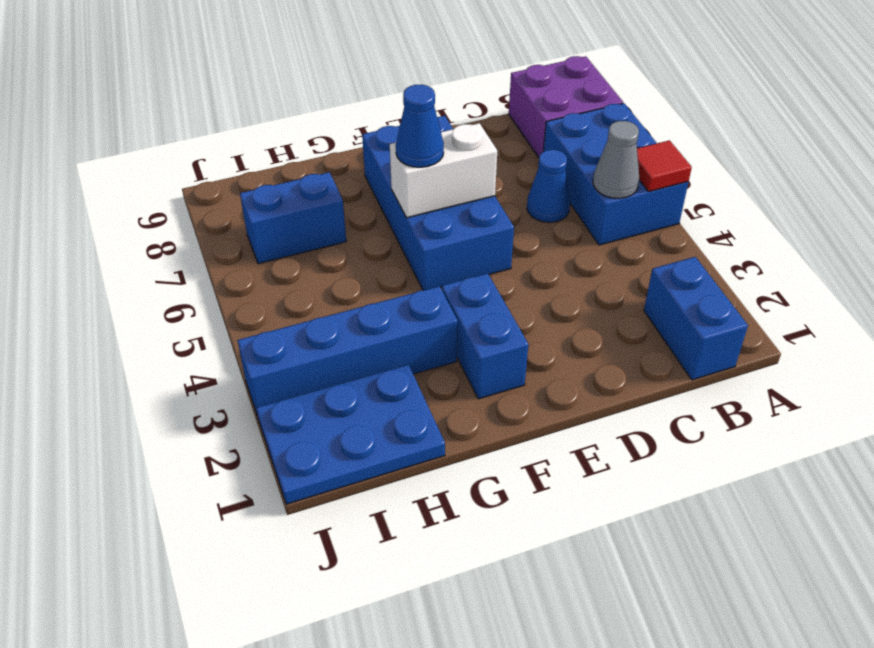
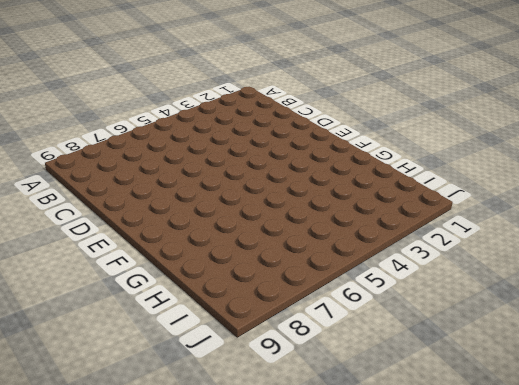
none -> blue 2x3 brick [543,103,688,245]
none -> purple 2x2 brick [509,56,623,158]
none -> blue 1x2 brick [644,257,748,380]

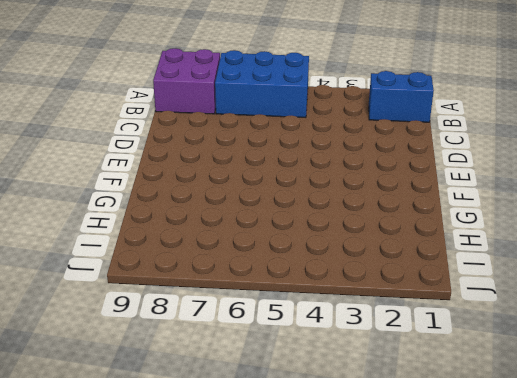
none -> blue 1x1 cone [527,150,570,222]
none -> blue 2x4 brick [362,116,514,290]
none -> blue 1x2 brick [442,273,528,399]

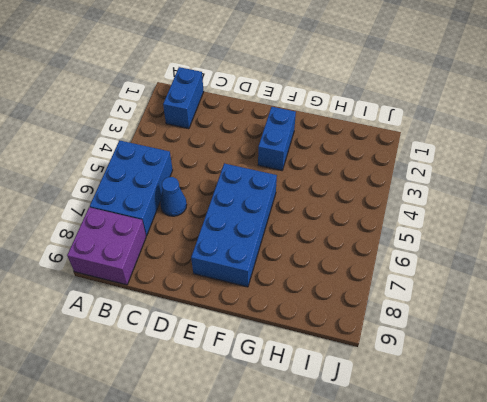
none -> blue 1x4 brick [238,286,458,416]
none -> blue 2x3 plate [256,365,445,504]
none -> blue 1x2 brick [240,172,346,264]

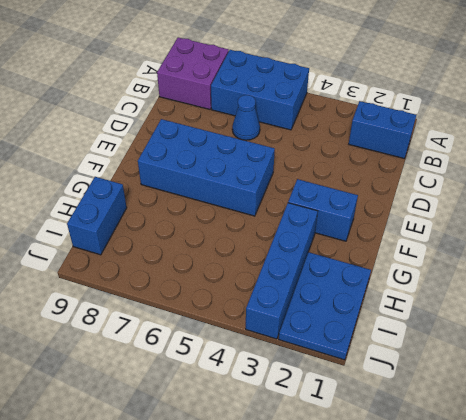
blue 1x2 brick [67,177,127,255] -> blue 1x2 brick moved to [240,172,346,264]
none -> red 1x1 tile [637,140,692,191]
none -> grey 1x1 cone [593,121,639,198]
none -> white 1x2 brick [390,123,497,218]

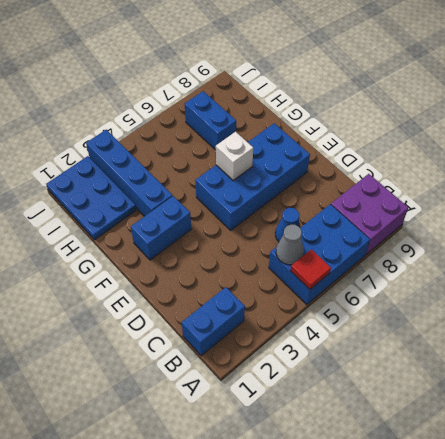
white 1x1 brick [216,132,253,181] -> white 1x2 brick [390,123,497,218]
none -> blue 1x1 cone [396,85,444,167]

